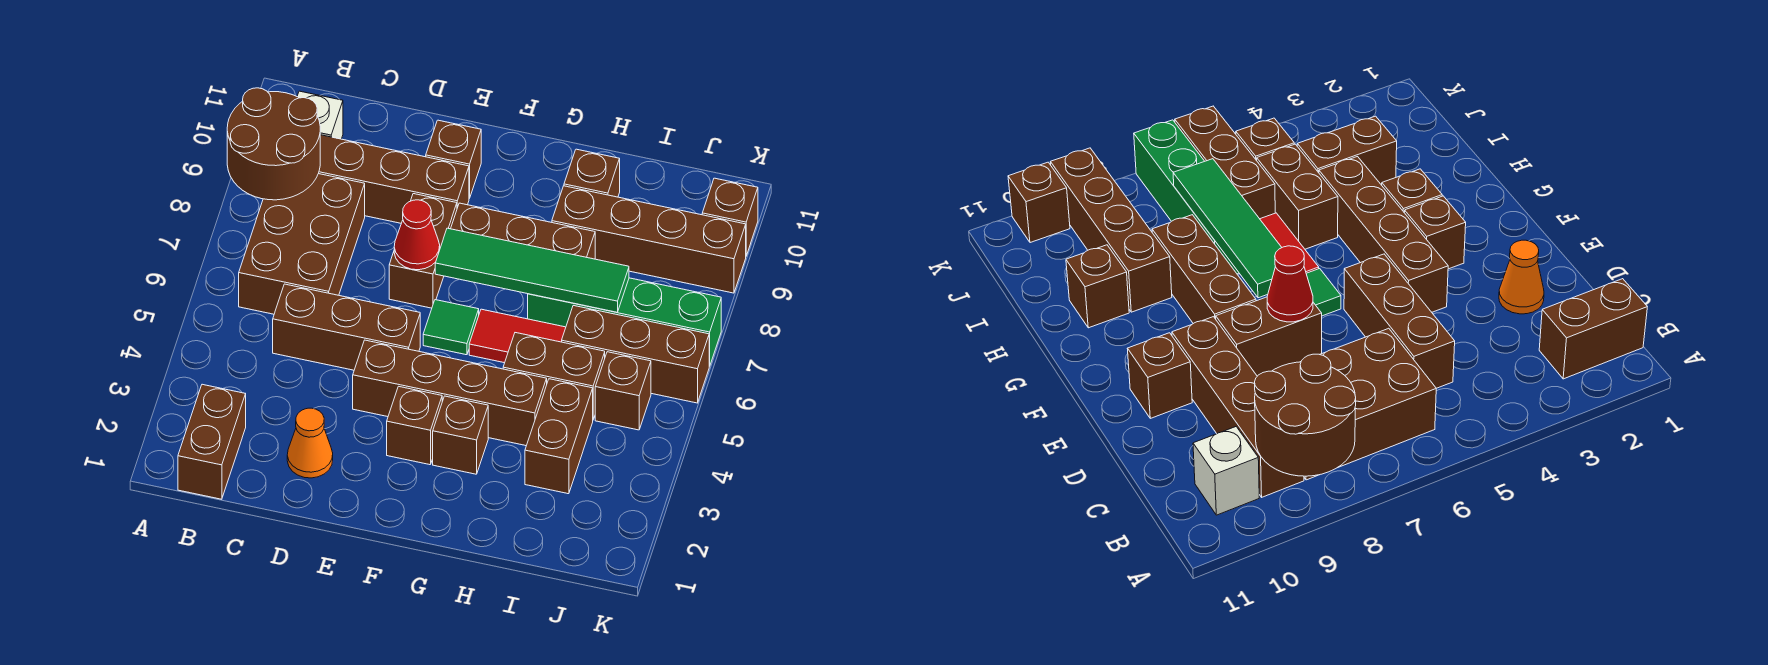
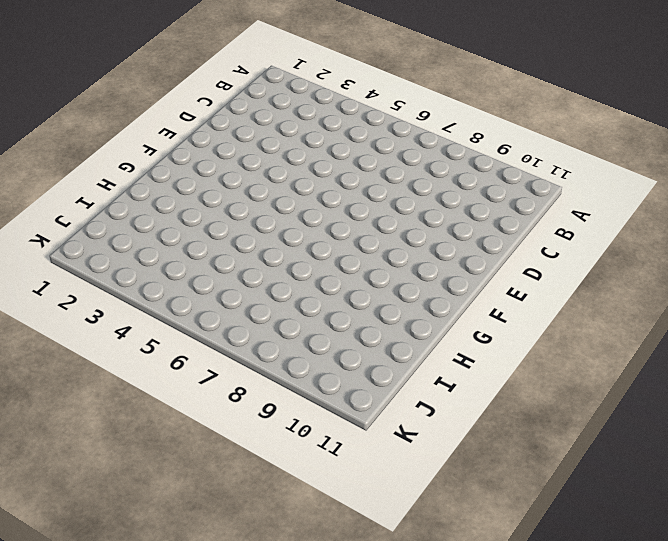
none -> brown 1x2 brick [178,384,246,499]
none -> brown 2x3 brick [239,174,365,314]
none -> brown 1x4 brick [319,135,469,223]

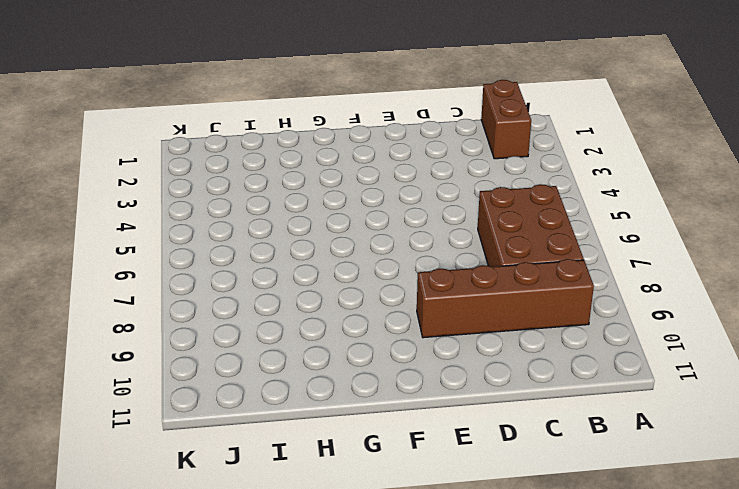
none -> white 1x1 brick [297,91,343,139]
none -> brown 1x3 brick [273,284,420,370]
none -> orange 1x1 cone [287,408,333,478]

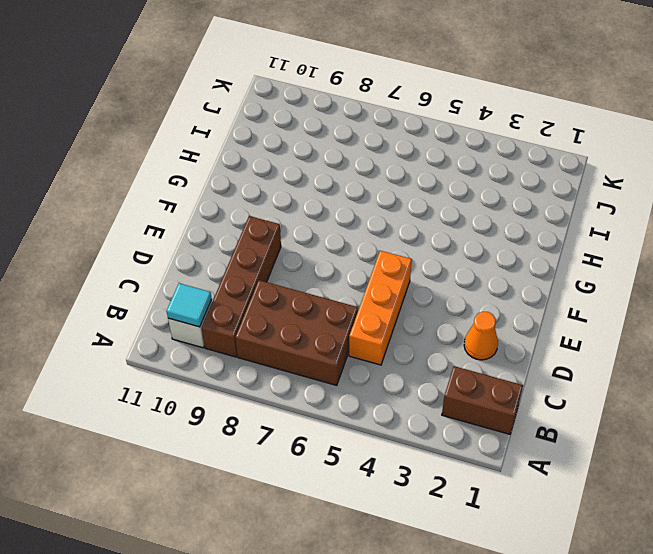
cyan 1x1 tile [167,283,212,327] -> none
orange 1x3 brick [349,251,412,365] -> brown 1x3 brick [273,284,420,370]
none -> brown 1x4 brick [353,340,547,446]
none -> brown 1x2 brick [389,194,457,308]
none -> brown 1x1 brick [426,120,481,198]

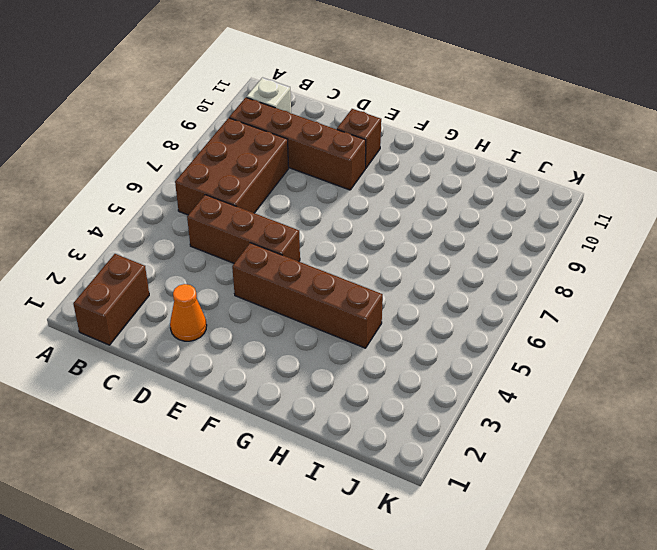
none -> brown 1x2 brick [389,194,457,308]
none -> brown 1x1 brick [387,386,442,465]
none -> green 1x1 tile [423,300,479,355]

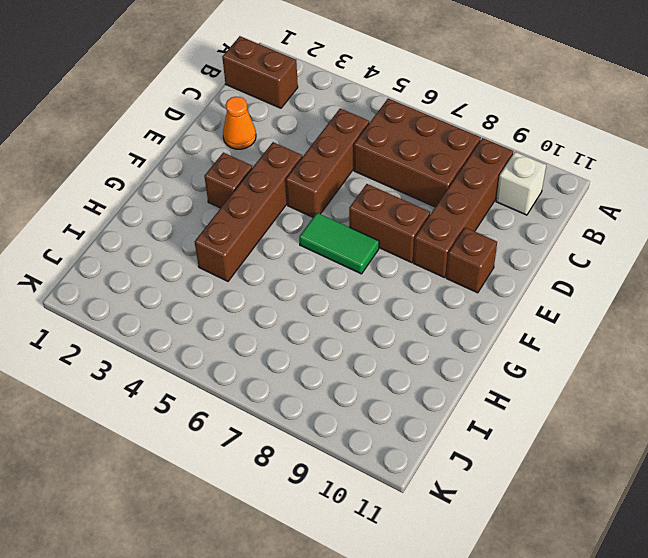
green 1x2 tile [299,213,379,274] -> green 1x1 tile [423,300,479,355]
none -> brown 1x3 brick [451,203,595,259]
none -> brown 1x1 brick [433,396,488,474]
none -> red 1x2 tile [469,309,566,363]

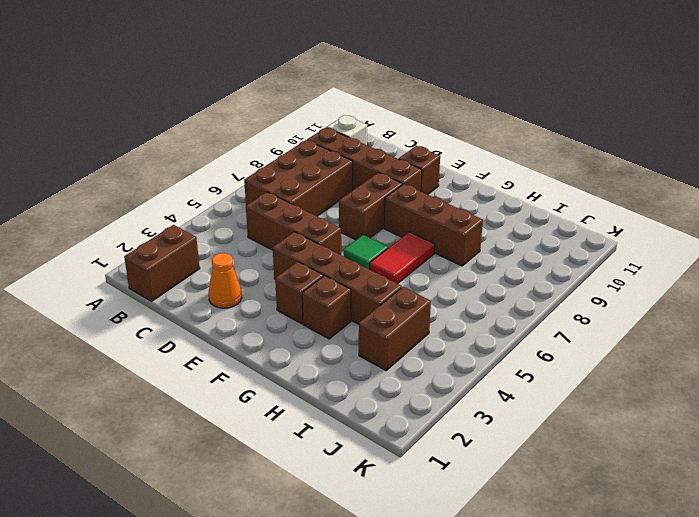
red 1x2 tile [370,232,435,284] -> red 1x2 tile turned to [469,309,566,363]
none -> brown 1x2 brick [503,333,605,419]
none -> green 1x4 brick [528,278,721,366]
none -> brown 1x4 brick [552,186,746,293]

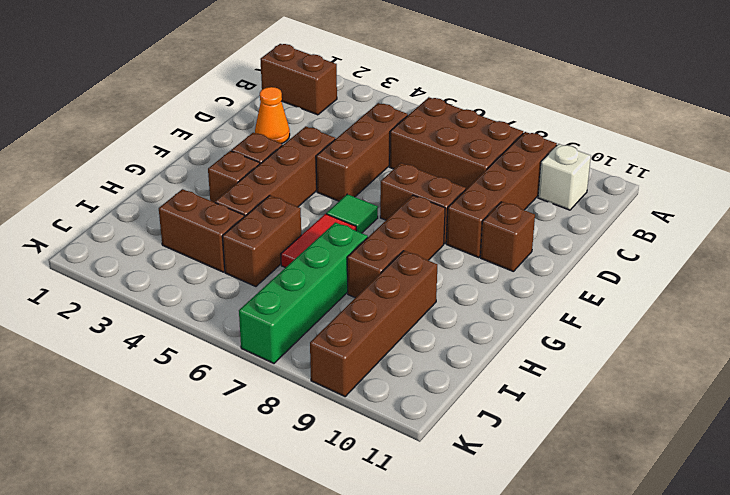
none -> brown 1x1 brick [564,149,620,197]
none -> brown 1x3 brick [562,305,709,403]
none -> brown 1x1 brick [595,352,651,430]

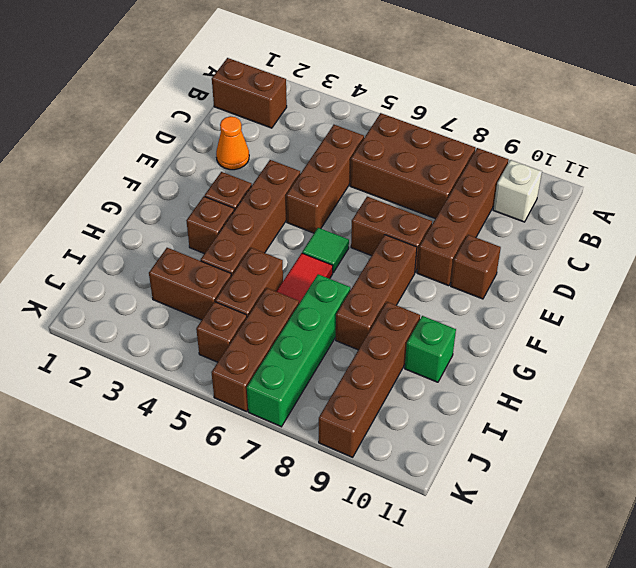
green 1x1 brick [405,316,456,382] -> brown 1x1 brick [564,149,620,197]
none -> brown 1x1 brick [702,178,758,256]
none -> brown 2x2 round brick [227,88,320,200]
none -> red 1x1 cone [394,200,440,270]

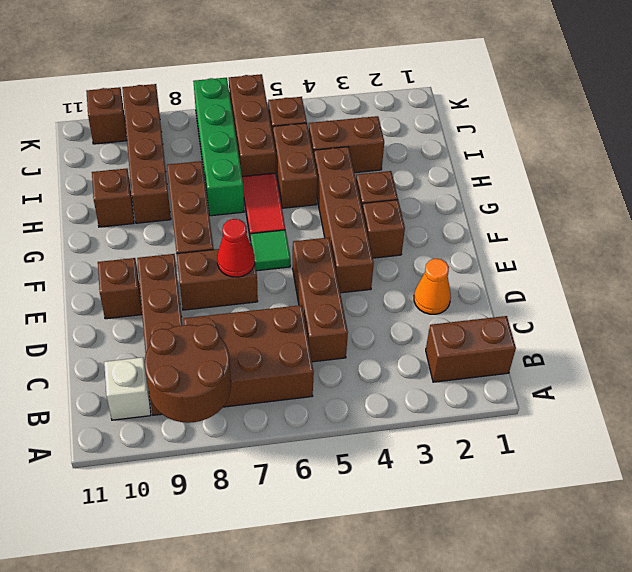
none -> green 1x4 tile [435,228,629,312]

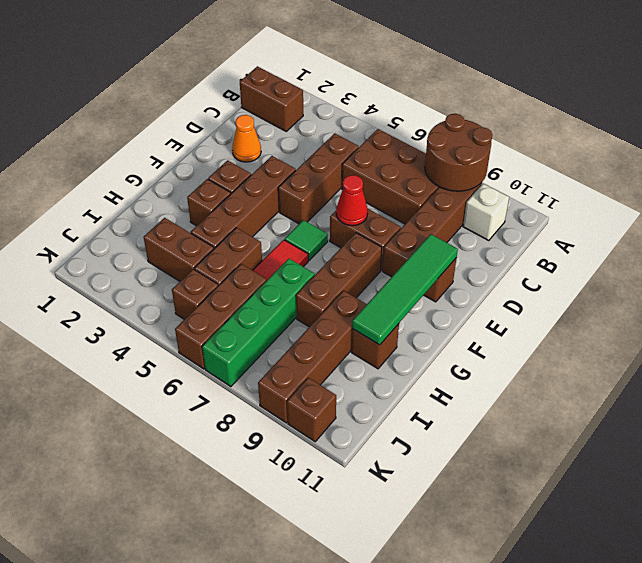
green 1x4 tile [352,234,458,345] -> green 1x4 tile moved to [435,228,629,312]

